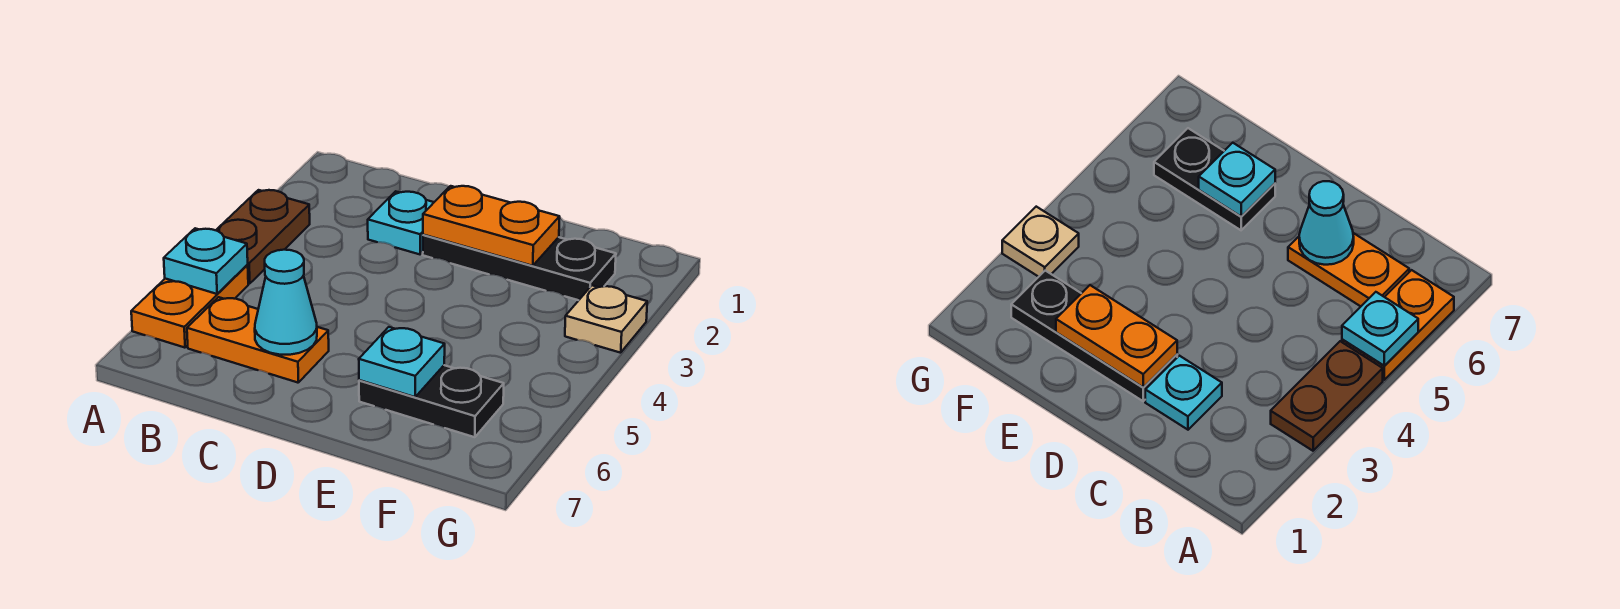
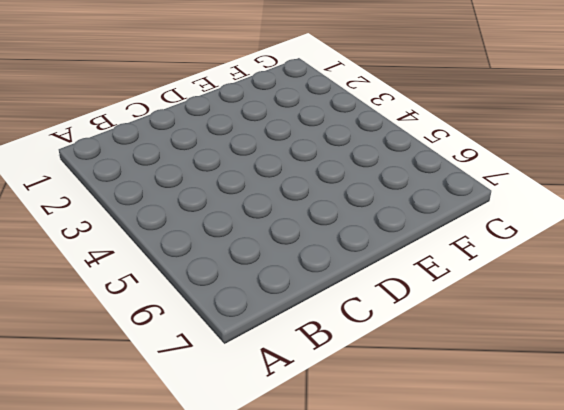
none -> brown 1x2 plate [216,190,310,284]
none -> orange 1x2 plate [131,265,248,348]

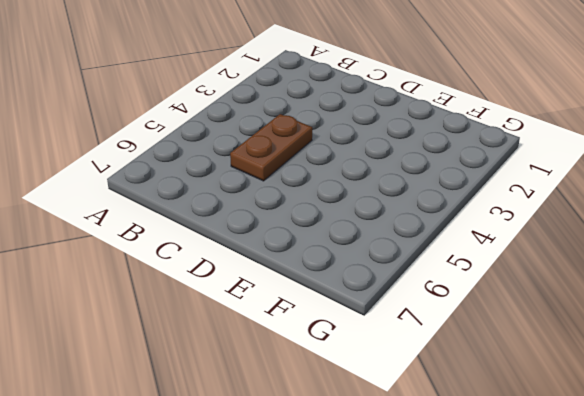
brown 1x2 plate [230,114,312,181] -> brown 1x2 plate moved to [216,190,310,284]
none -> orange 1x2 plate [131,265,248,348]
none -> orange 1x2 plate [187,297,329,383]

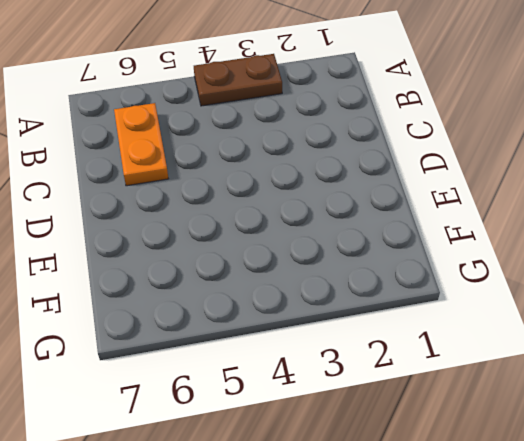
none -> orange 1x2 plate [131,265,248,348]
none -> cyan 1x1 plate [368,191,434,254]

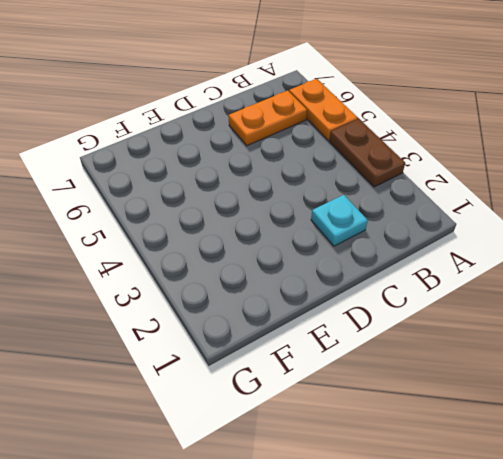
none -> black 1x3 plate [423,235,616,300]
none -> black 1x2 plate [359,365,504,437]

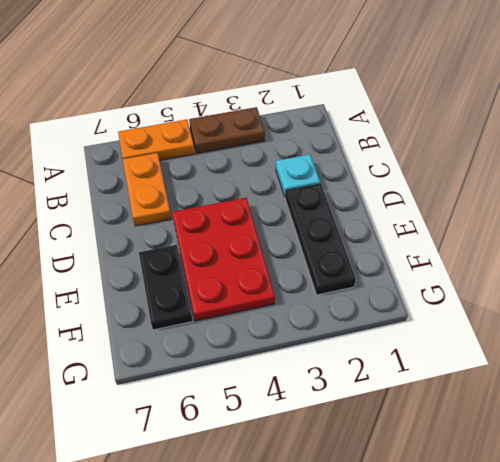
red 2x3 plate [172,198,275,321] -> none
none -> tan 1x1 plate [565,285,647,353]
none -> cyan 1x1 plate [164,228,248,294]

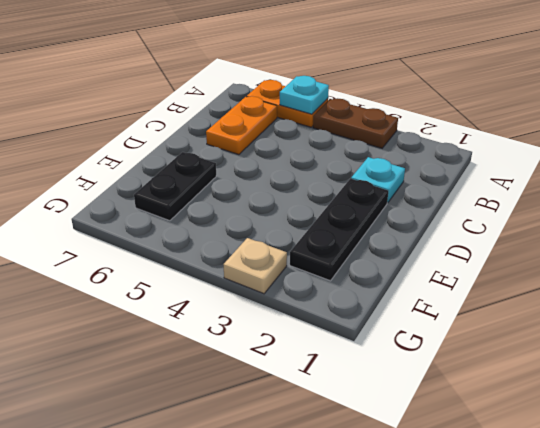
none -> cyan 1x1 cone [255,250,317,355]
none -> orange 1x2 plate [423,186,560,266]

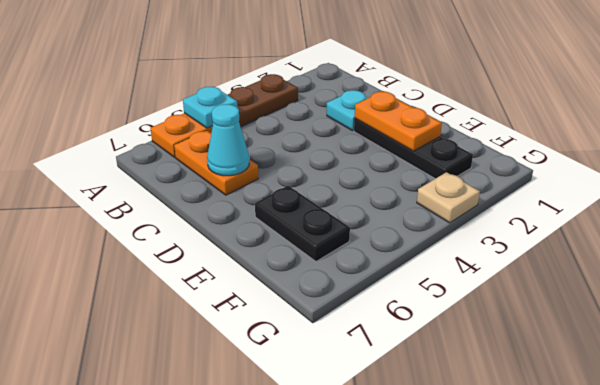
none -> cyan 1x1 plate [359,327,445,397]

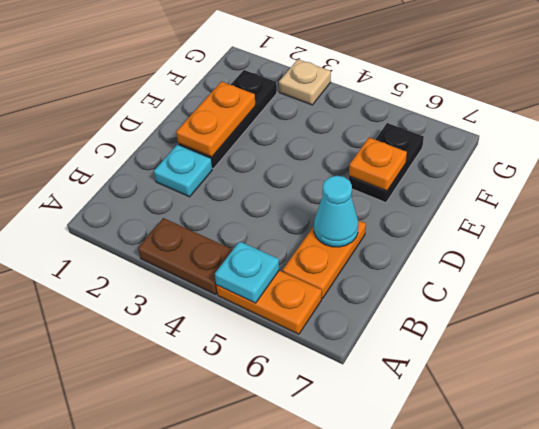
orange 1x1 plate [349,138,407,191] -> cyan 1x1 plate [359,327,445,397]

